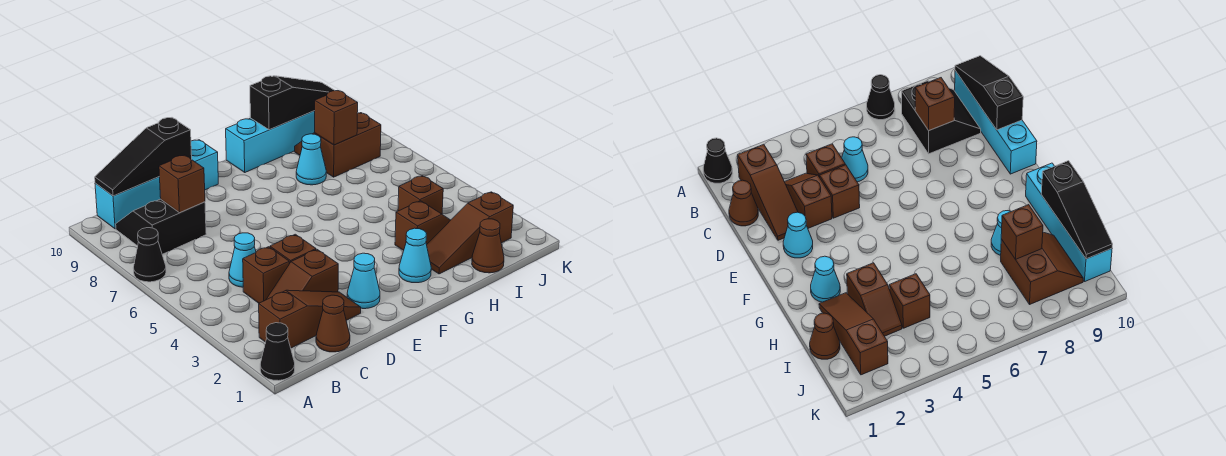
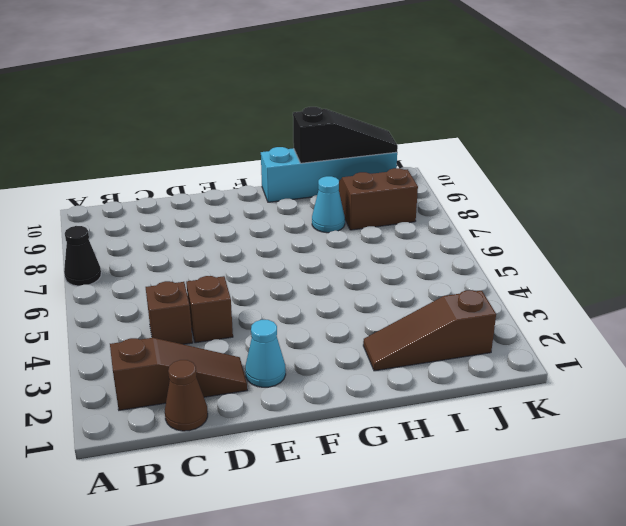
none -> black 1x1 cone [260,323,295,381]
none -> black 2x2 slope [116,199,206,254]
none -> cyan 1x4 brick [95,140,218,229]

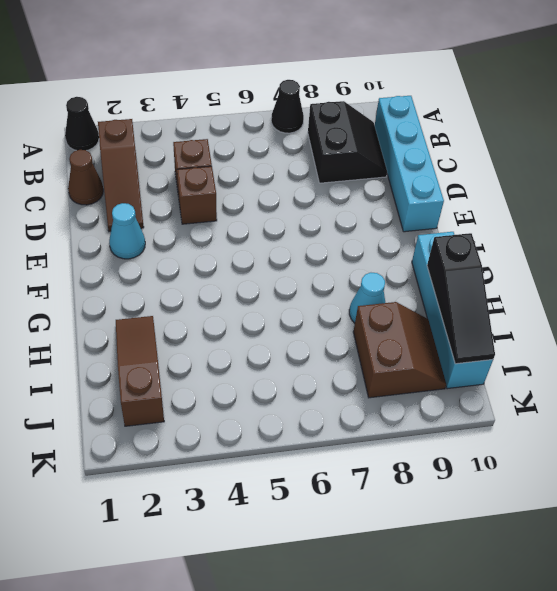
none -> brown 1x2 slope [266,250,338,300]
none -> cyan 1x1 cone [229,233,256,287]
none -> cyan 1x1 cone [399,228,431,283]

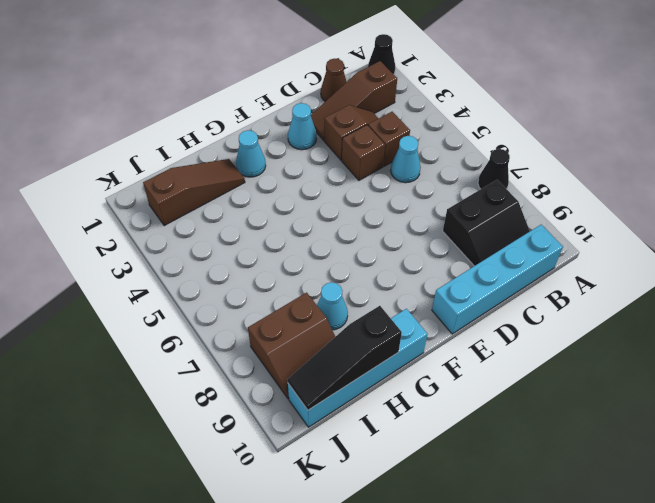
none -> brown 1x2 slope [395,201,450,251]
none -> brown 1x1 cone [472,219,504,273]
none -> brown 1x1 brick [398,176,443,214]

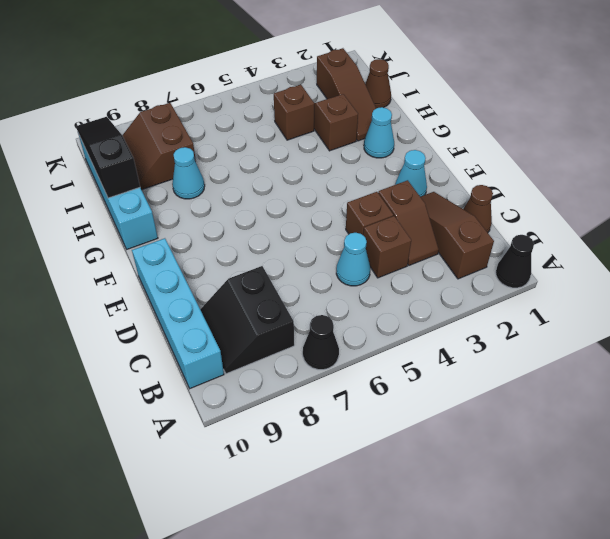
none -> black 1x3 slope [95,118,192,196]
none -> brown 1x1 brick [159,155,205,213]
none -> brown 1x1 brick [315,91,358,145]

